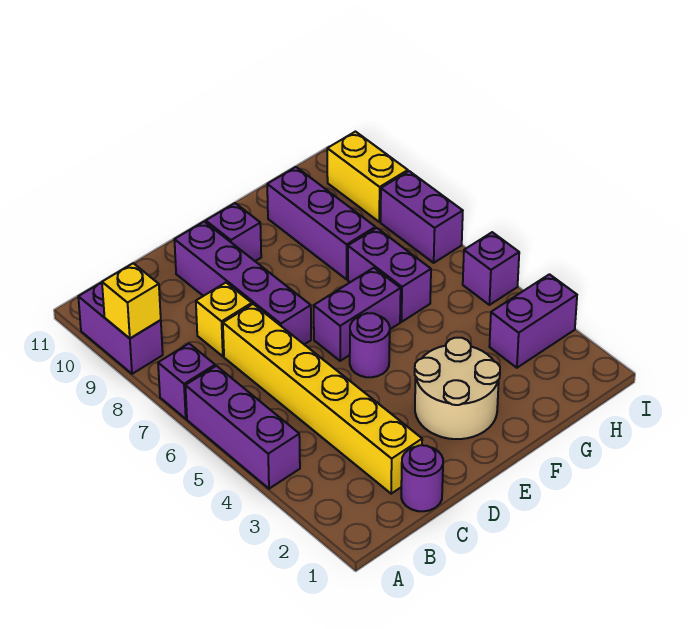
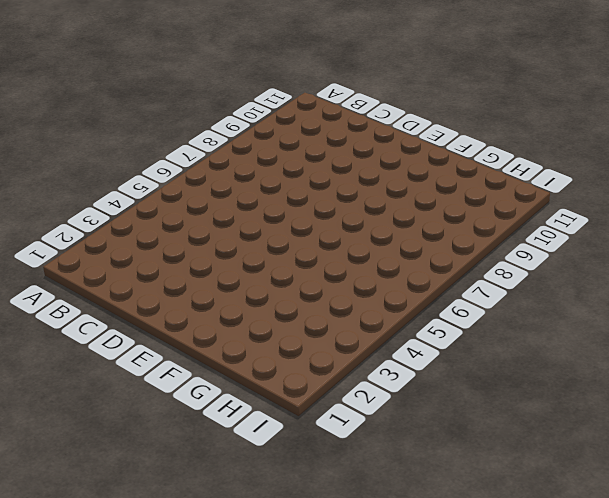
none -> purple 1x3 brick [185,366,300,489]
none -> purple 1x1 brick [158,344,215,419]
none -> purple 1x2 brick [78,282,163,374]

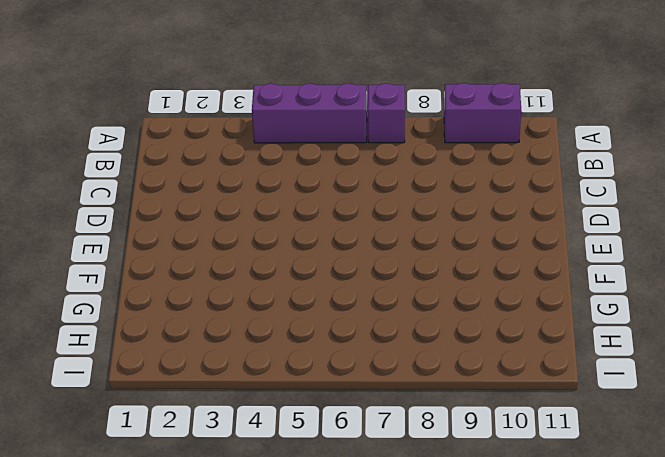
none -> purple 1x1 round brick [401,445,443,511]
none -> yellow 1x6 brick [223,304,422,494]
none -> yellow 1x1 brick [196,283,252,356]

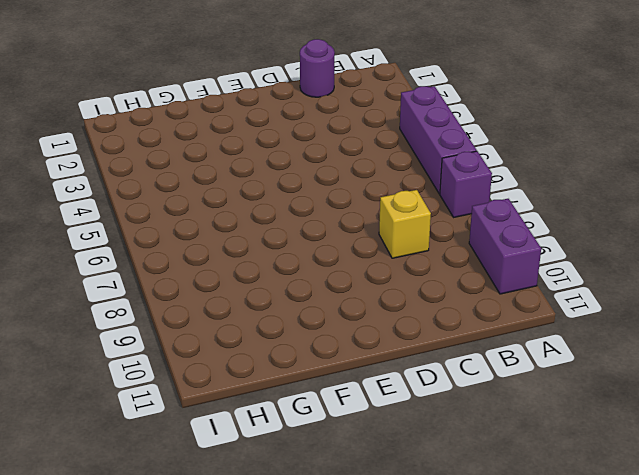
none -> yellow 1x6 brick [223,304,422,494]
none -> purple 1x4 brick [174,222,311,345]
none -> tan 2x2 round brick [415,338,500,439]

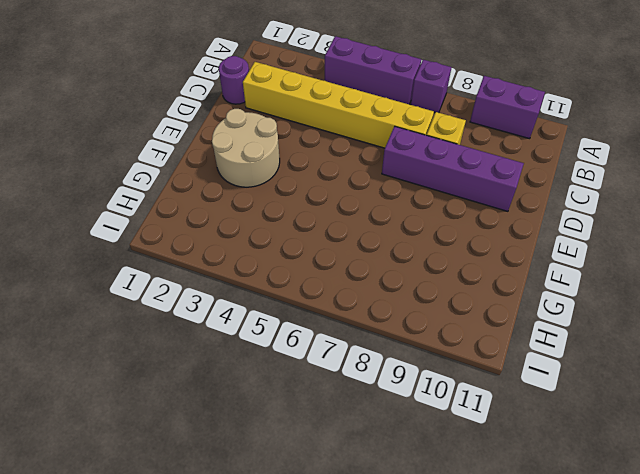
none -> purple 1x1 round brick [350,313,390,377]
none -> purple 1x2 brick [314,268,401,361]
none -> purple 1x1 brick [206,203,261,261]

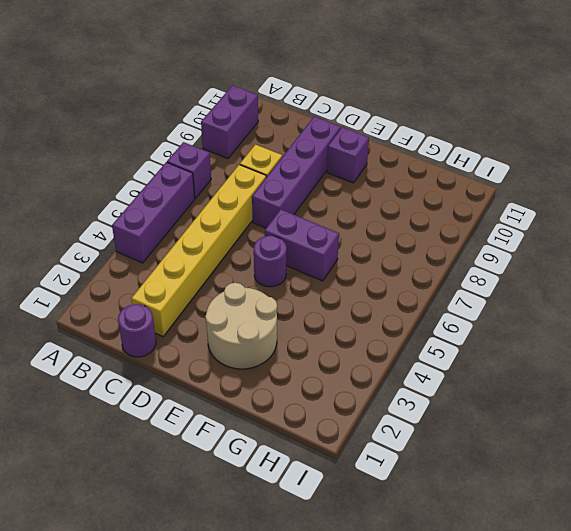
none -> purple 1x2 brick [348,228,431,322]
none -> purple 1x3 brick [267,167,375,279]
none -> purple 1x2 brick [489,274,577,368]

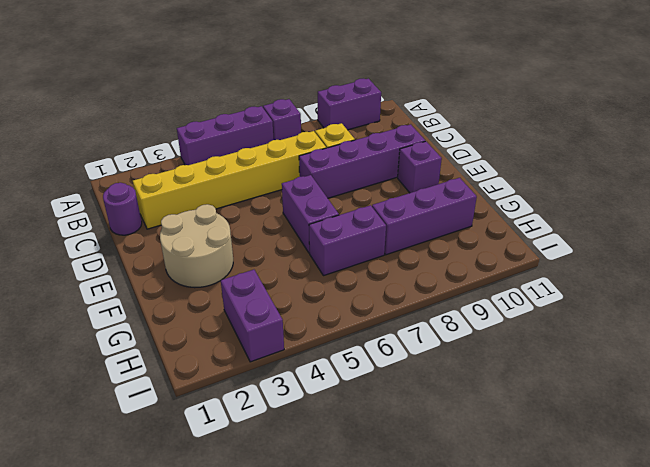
none -> purple 1x1 round brick [350,313,390,377]
none -> purple 1x1 brick [463,232,519,305]
none -> purple 1x2 brick [381,171,463,263]

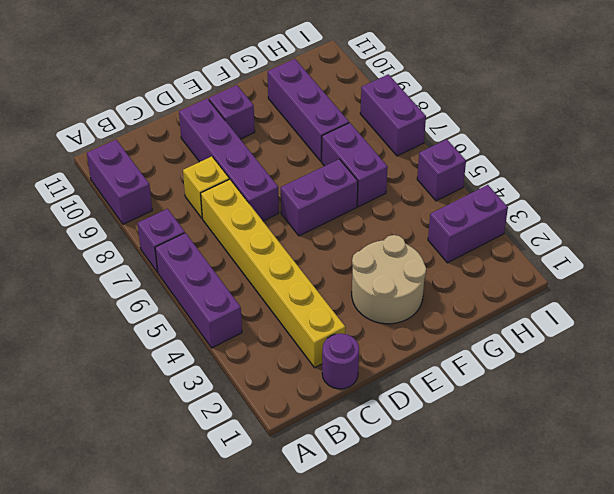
none -> purple 1x1 round brick [350,313,390,377]
none -> yellow 1x2 brick [327,132,408,222]
none -> yellow 1x1 brick [102,263,161,338]

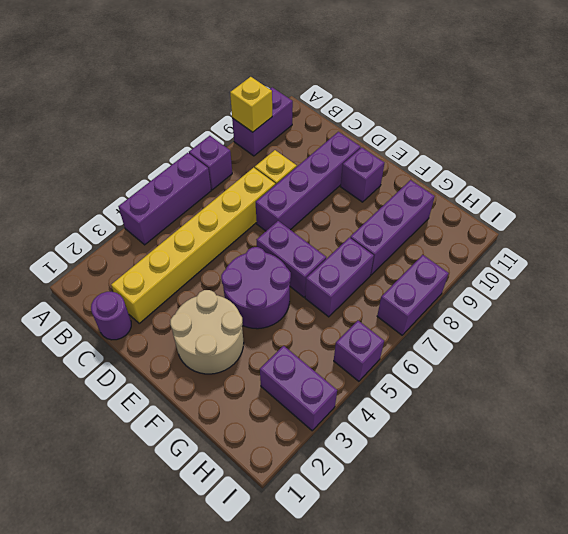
purple 2x2 round brick [221,247,291,329] -> purple 1x1 round brick [350,313,390,377]
none -> yellow 1x2 brick [327,132,408,222]

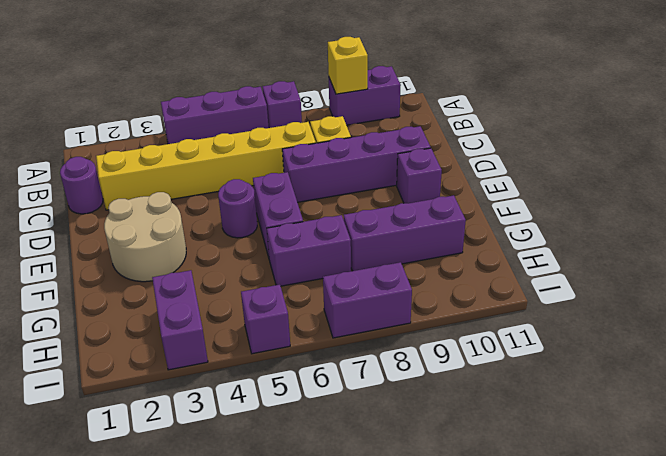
none -> yellow 1x2 brick [327,132,408,222]

